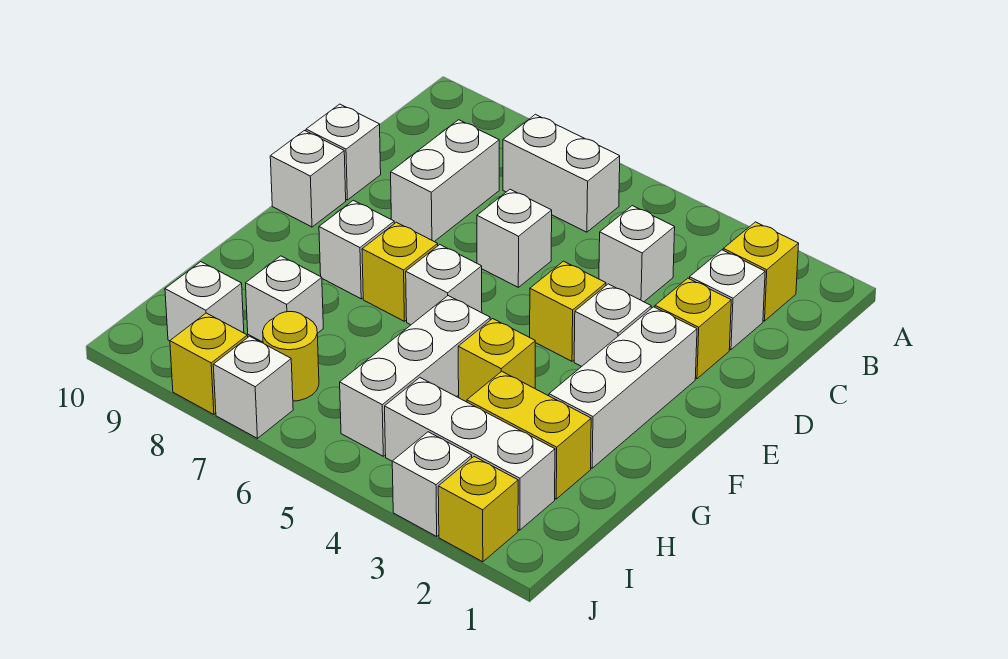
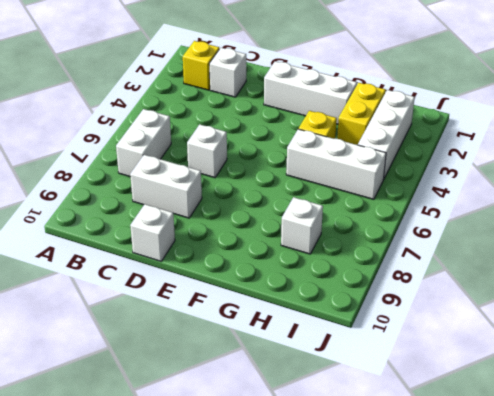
none -> white 1x1 brick [599,206,675,302]
none -> yellow 1x1 brick [655,278,731,379]
none -> white 1x1 brick [574,284,651,366]

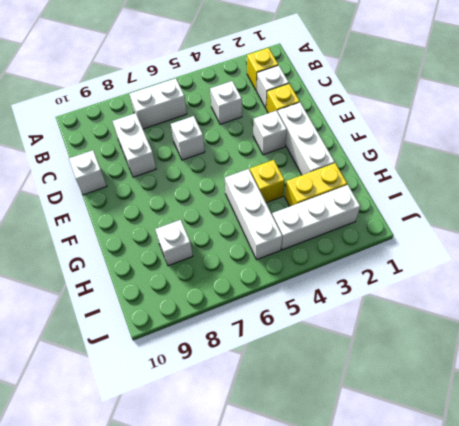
none -> yellow 1x1 brick [530,261,606,361]
none -> white 1x1 brick [270,131,346,227]
none -> white 1x1 brick [406,245,482,325]

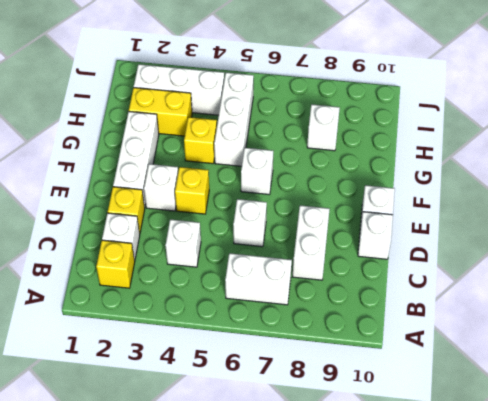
none -> yellow 1x1 brick [362,222,438,321]
none -> white 1x1 brick [319,200,394,299]
none -> yellow 1x1 round brick [263,312,319,401]

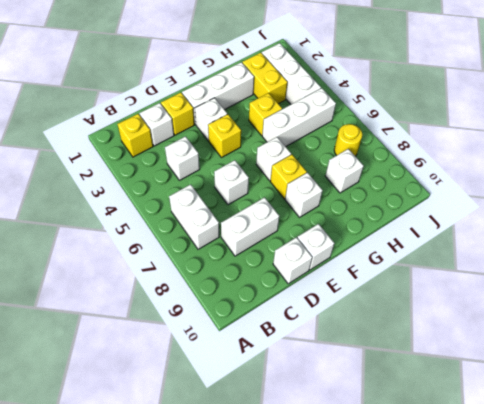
none -> white 1x1 brick [165,262,244,341]
none -> yellow 1x1 brick [438,457,518,562]
none -> white 1x1 brick [392,432,472,536]

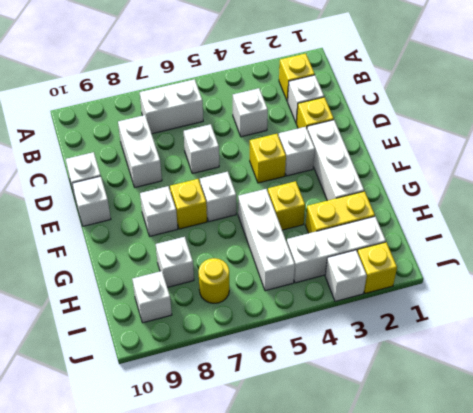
none -> white 1x1 brick [213,336,293,438]
none -> yellow 1x1 brick [170,313,248,415]

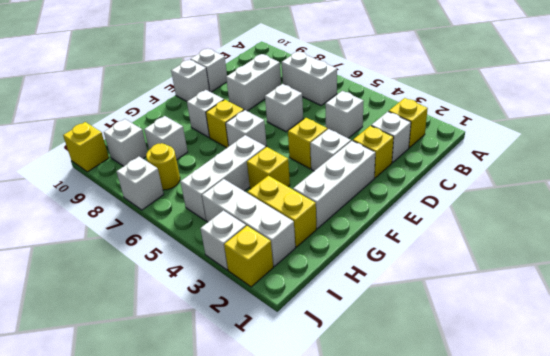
yellow 1x1 brick [63,122,109,172] -> yellow 1x1 brick moved to [170,313,248,415]

